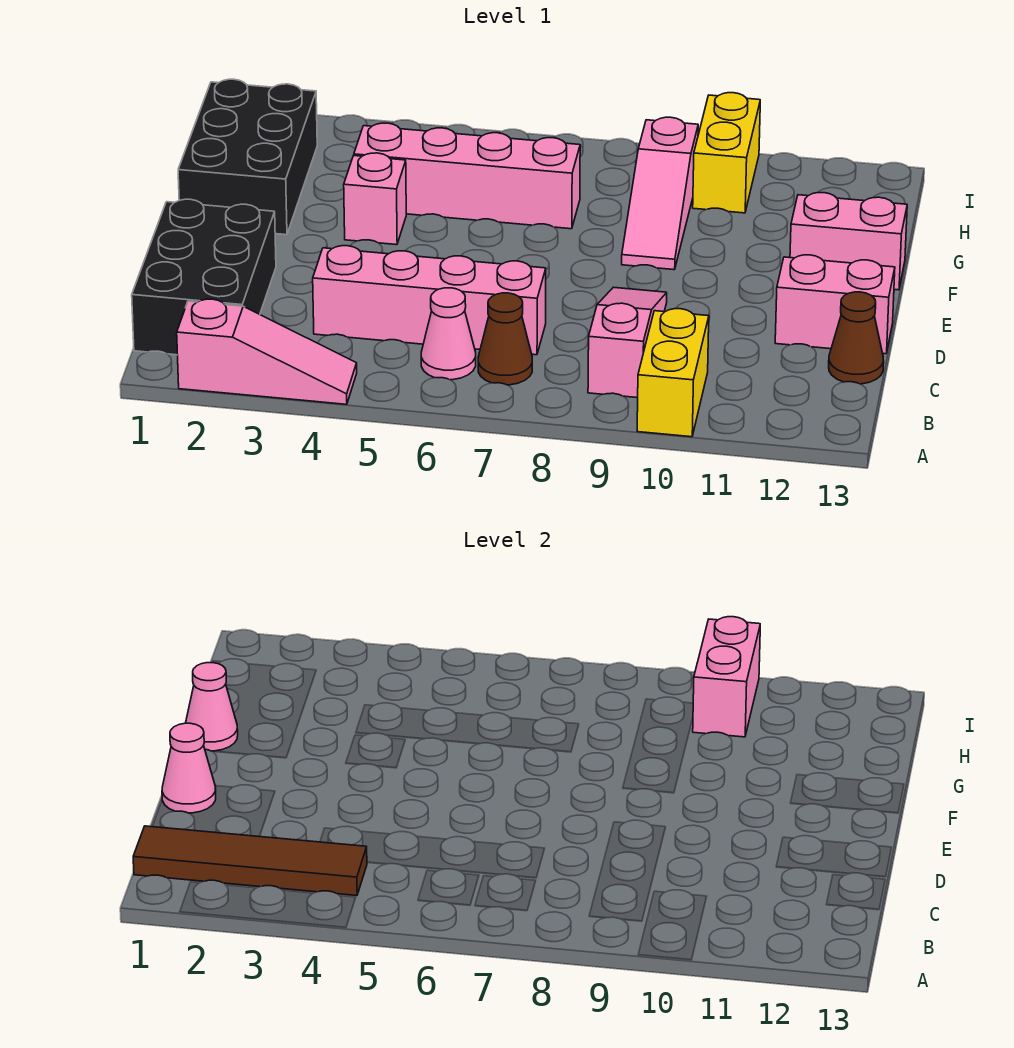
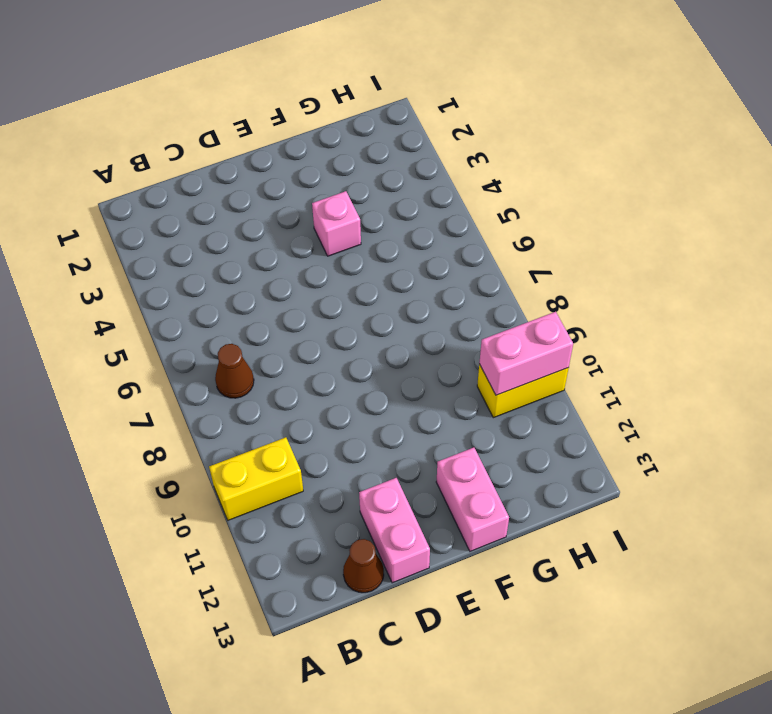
none -> pink 1x3 slope [177,299,357,404]
none -> black 2x3 brick [132,199,276,355]
none -> pink 1x1 cone [421,288,476,380]

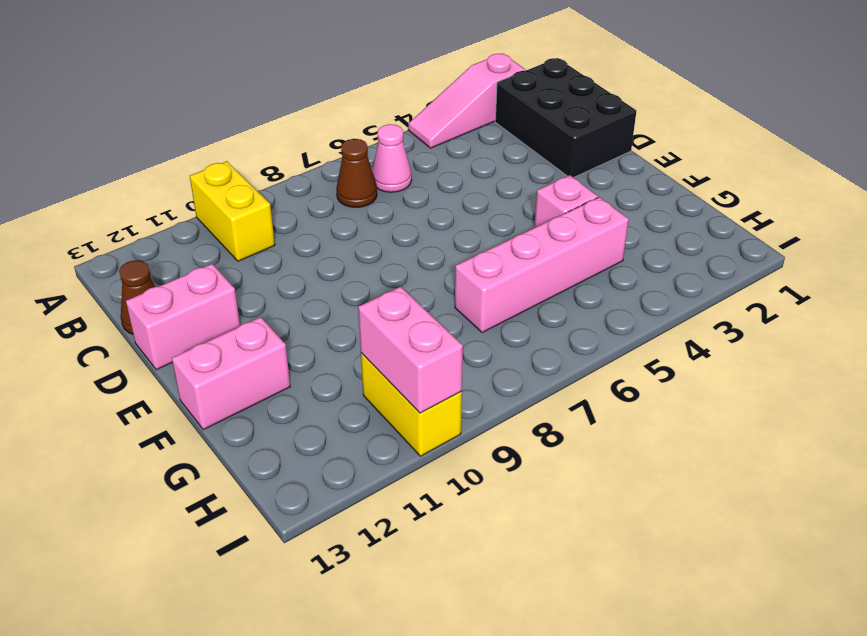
none -> pink 1x3 slope [588,287,667,398]
none -> pink 1x4 brick [313,246,546,355]
none -> black 2x3 brick [178,79,317,235]

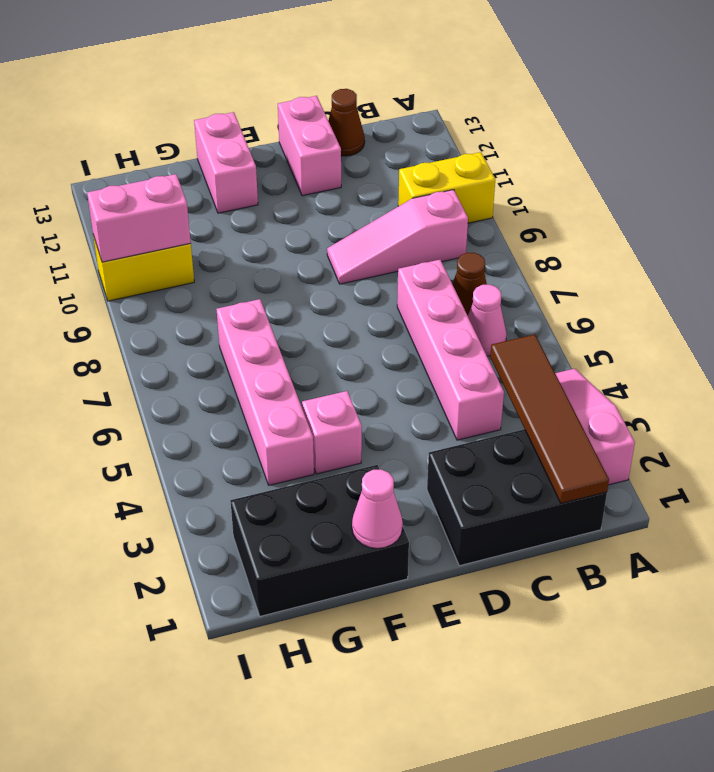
none -> pink 1x3 slope [622,117,698,270]
none -> pink 1x1 cone [162,723,216,813]

